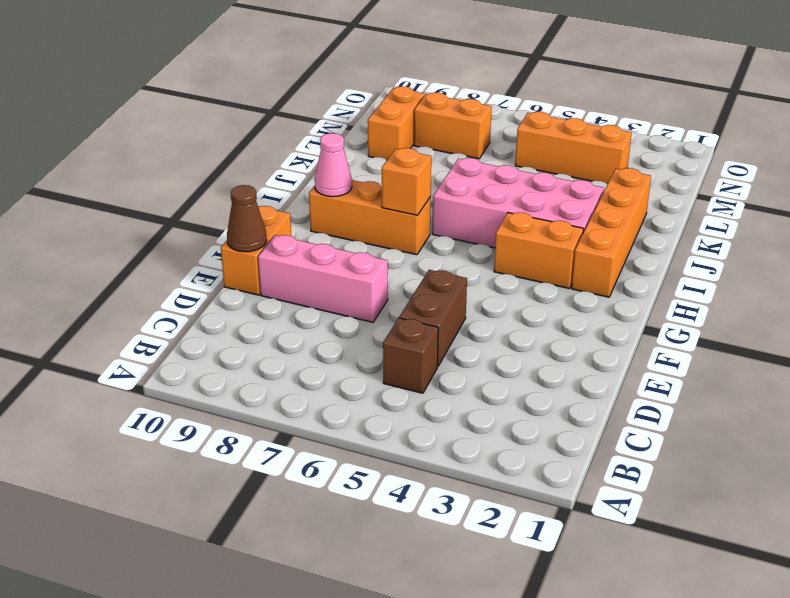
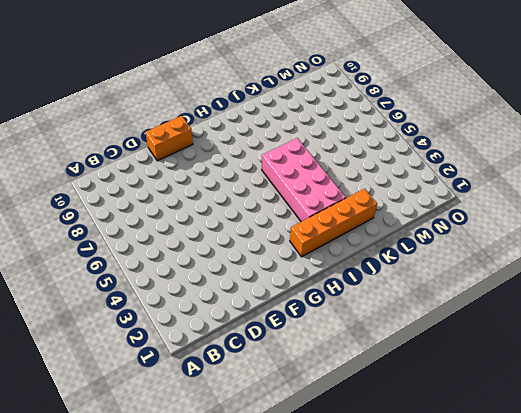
none -> brown 1x1 brick [383,318,438,393]
none -> brown 1x2 brick [399,270,467,367]
none -> pink 1x3 brick [258,235,388,322]

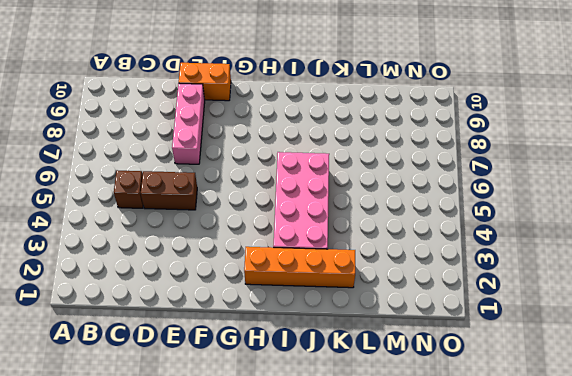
none -> orange 1x2 brick [494,212,584,289]
none -> orange 1x3 brick [309,180,431,255]
none -> orange 1x2 brick [368,86,425,160]

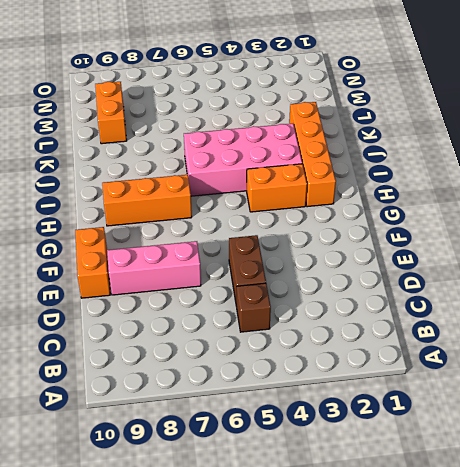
none -> orange 1x3 brick [515,112,632,184]
none -> orange 1x2 brick [414,93,492,159]
none -> brown 1x1 cone [227,185,267,252]

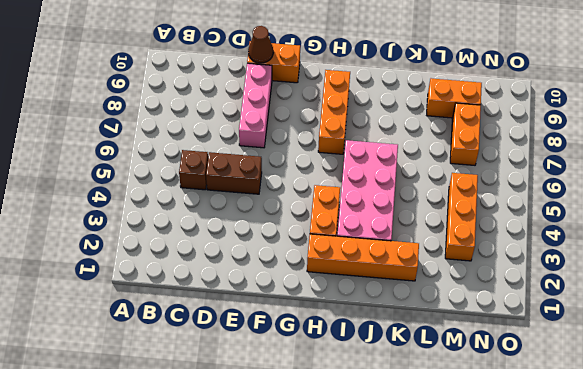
none -> orange 1x1 brick [382,148,431,215]
none -> pink 1x1 cone [315,133,352,197]

